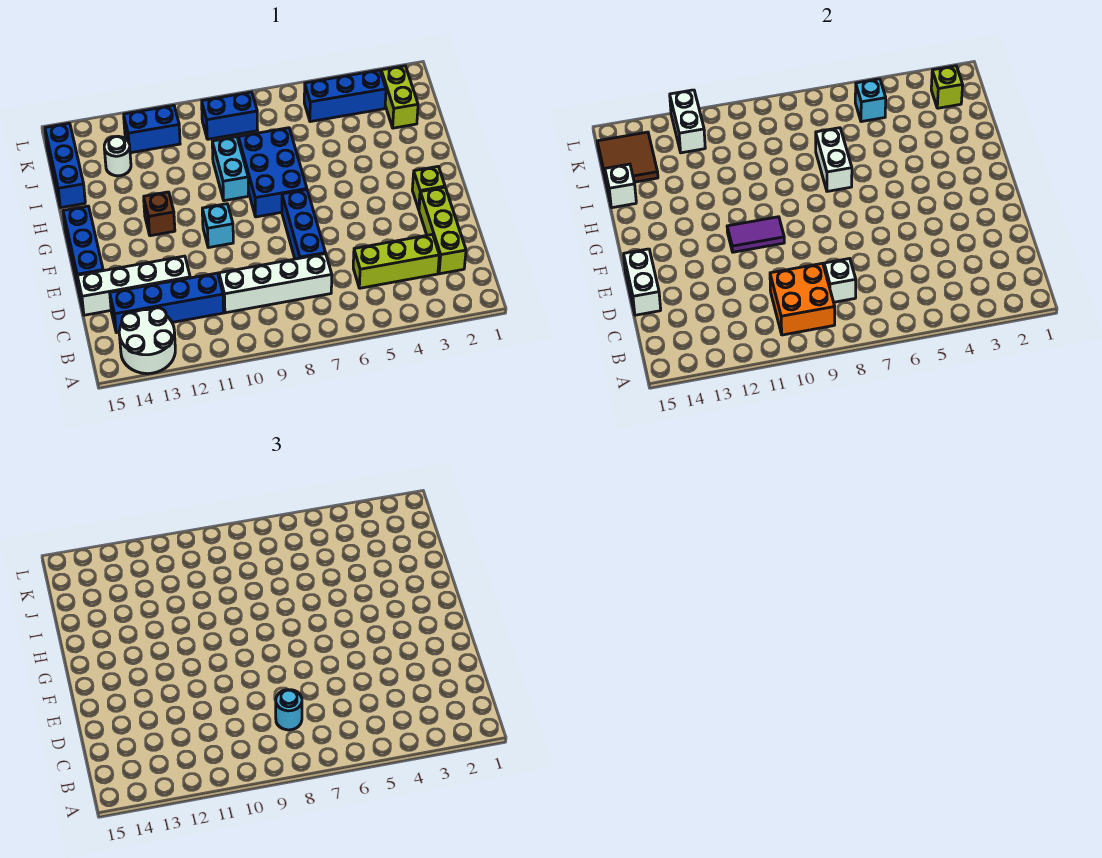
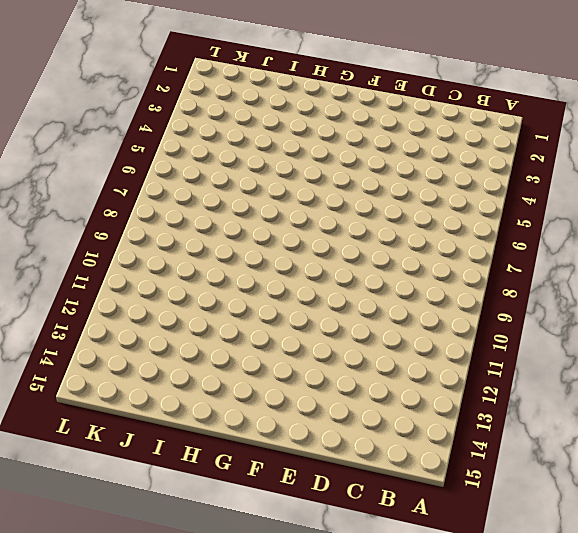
none -> white 2x2 round brick [119,308,175,374]
none -> lime 1x3 brick [419,187,466,274]
none -> lime 1x3 brick [353,234,439,288]
none -> white 1x4 brick [219,254,332,313]

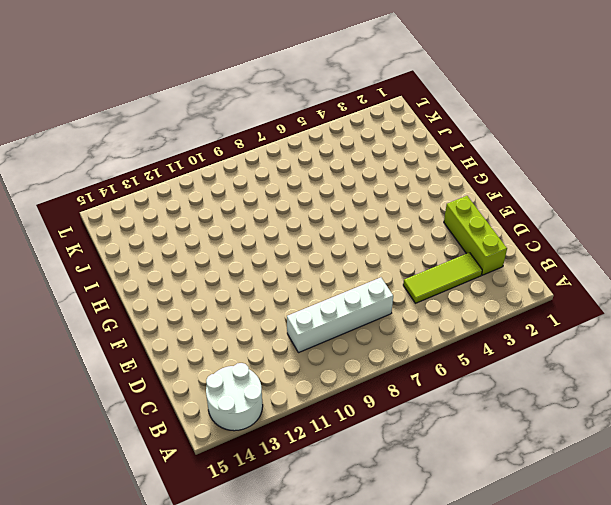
lime 1x3 tile [403,253,482,303] -> lime 1x3 brick [353,234,439,288]
none -> blue 1x4 brick [110,273,224,333]
none -> blue 1x3 brick [282,190,326,259]
none -> white 1x4 brick [77,256,190,315]
none -> blue 1x3 brick [63,206,103,291]

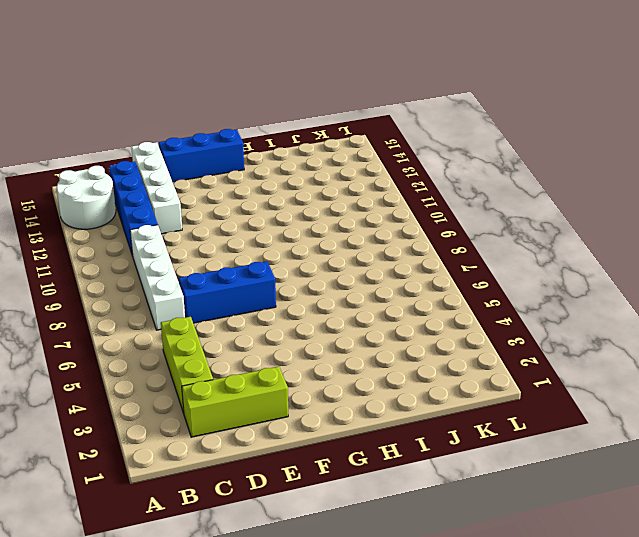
none -> lime 1x1 brick [412,167,445,209]
none -> cyan 1x1 brick [202,204,233,248]
none -> blue 2x3 brick [238,128,307,217]
none -> brown 1x1 brick [144,192,175,236]

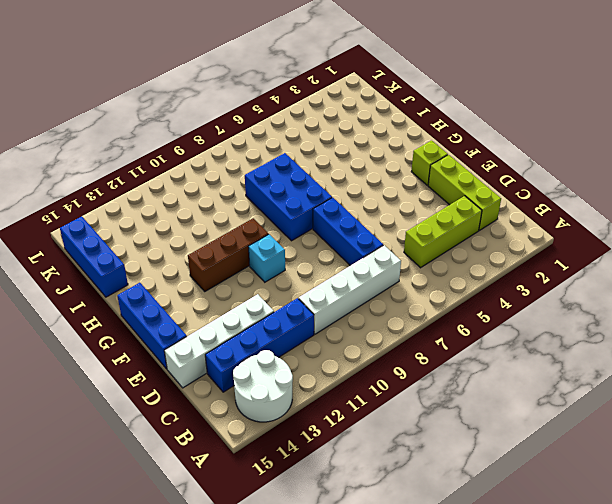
brown 1x3 brick [188,218,269,291] -> brown 1x1 brick [144,192,175,236]
none -> cyan 1x2 brick [212,137,248,201]
none -> lime 1x2 brick [381,66,418,128]
none -> white 1x1 round brick [104,136,131,176]
none -> blue 1x3 brick [304,70,386,122]

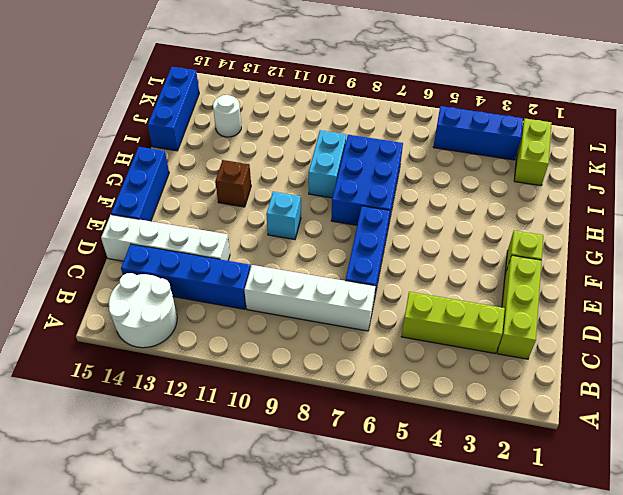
none -> blue 1x2 brick [202,92,258,139]
none -> blue 1x2 brick [124,105,180,153]
none -> orange 2x2 brick [770,263,835,335]
none -> white 1x1 brick [824,259,856,302]

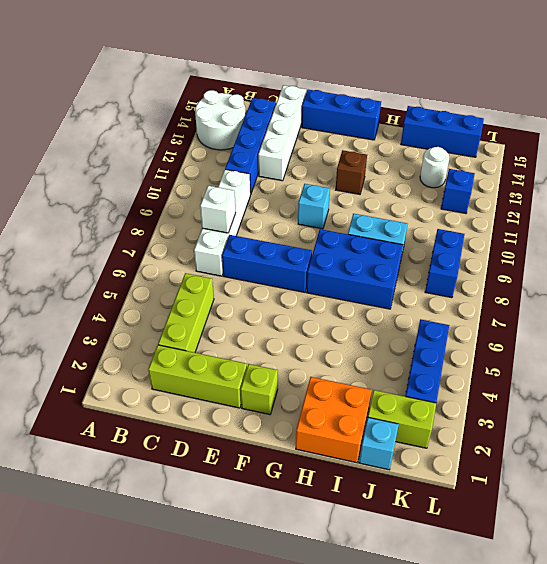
orange 2x2 brick [296,377,372,463] -> orange 2x2 brick moved to [770,263,835,335]
cyan 1x1 brick [359,418,399,470] -> cyan 1x1 brick moved to [855,79,886,122]
blue 1x1 brick [441,169,475,214] -> blue 1x2 brick [124,105,180,153]
none -> white 1x2 brick [624,249,661,315]
none -> purple 1x2 tile [727,217,784,252]
none -> white 1x2 brick [816,128,852,191]
none -> white 1x1 brick [605,164,636,208]

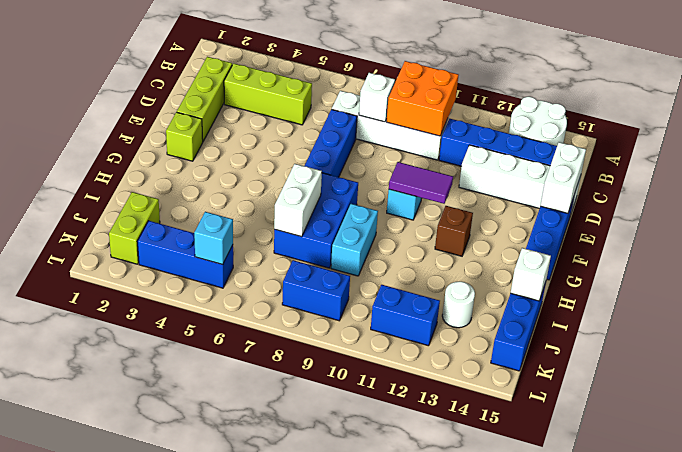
none -> brown 2x2 tile [597,132,658,186]
none -> lime 1x1 brick [931,66,963,108]
none -> white 1x2 brick [670,90,705,153]
none -> cyan 1x1 round brick [276,690,302,730]

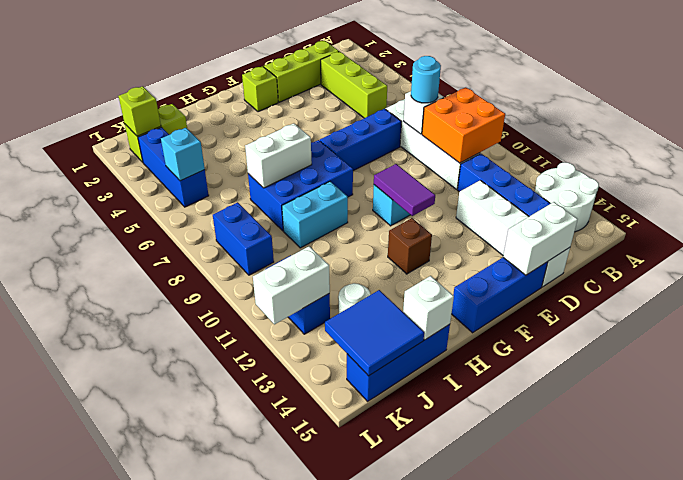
blue 2x2 tile [325,290,424,376] -> brown 2x2 tile [597,132,658,186]

